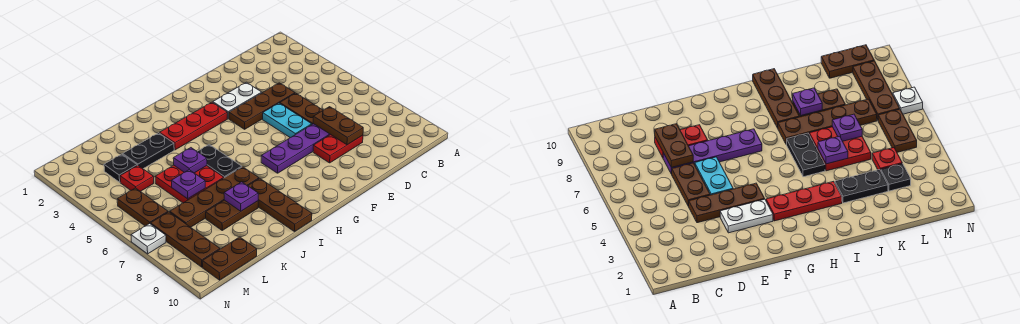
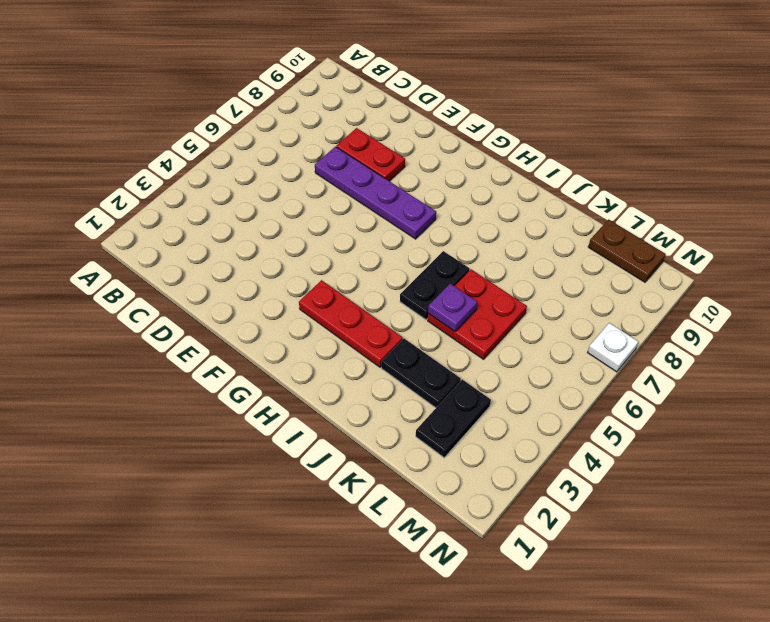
black 1x2 plate [416,379,491,458] -> black 1x1 plate [104,154,137,182]
none -> brown 1x3 plate [229,83,295,129]
none -> brown 1x2 plate [280,93,323,124]
none -> white 1x2 plate [213,82,262,119]

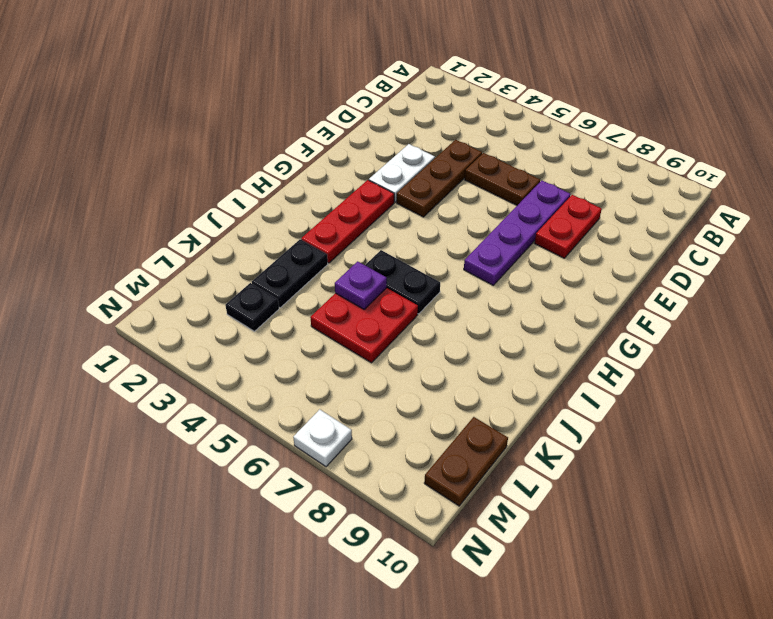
none -> cyan 1x2 plate [263,103,312,138]
none -> brown 1x4 plate [170,167,259,227]
none -> brown 1x3 plate [248,178,312,232]

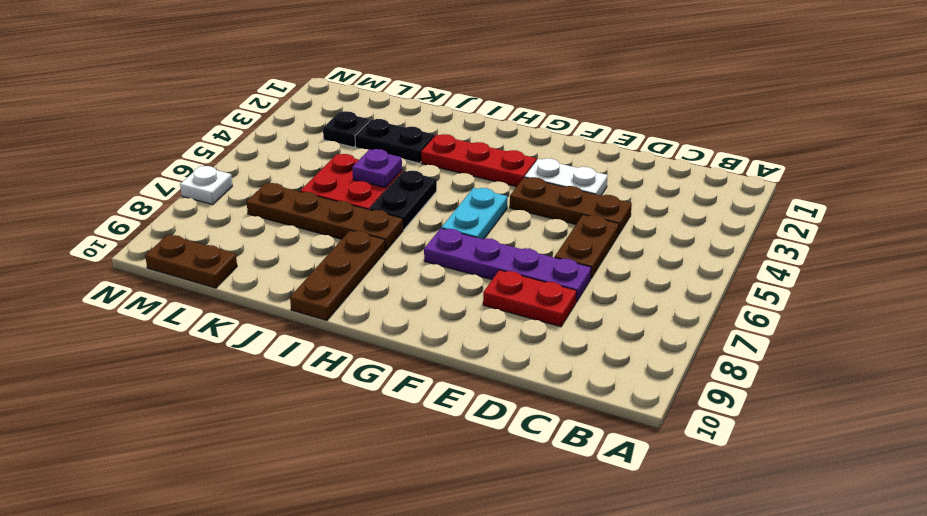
cyan 1x2 plate [441,188,507,239] -> cyan 1x2 plate moved to [263,103,312,138]
none -> brown 1x2 plate [206,200,258,230]
none -> red 1x1 plate [120,165,154,191]
none -> brown 1x2 plate [117,188,168,226]

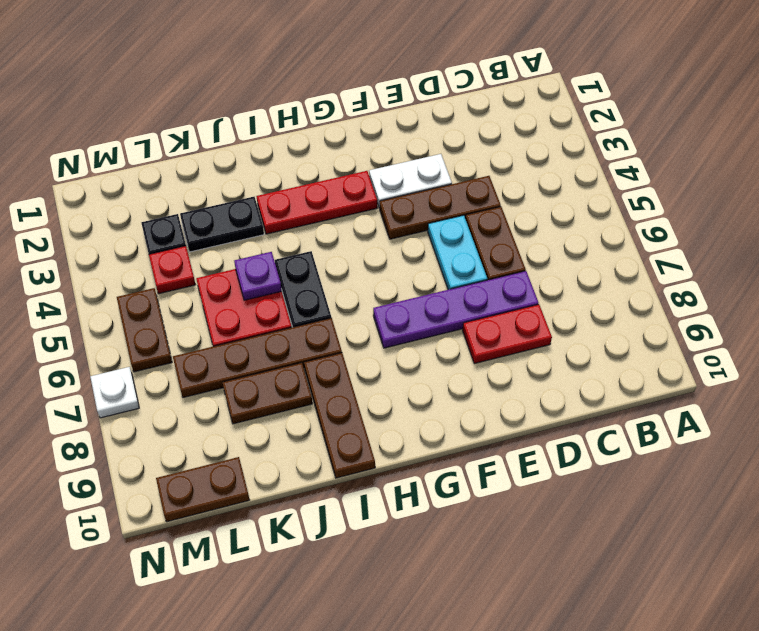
none -> brown 1x3 plate [151,212,220,267]
none -> brown 1x2 plate [313,107,363,145]
none -> purple 1x1 plate [224,182,258,211]

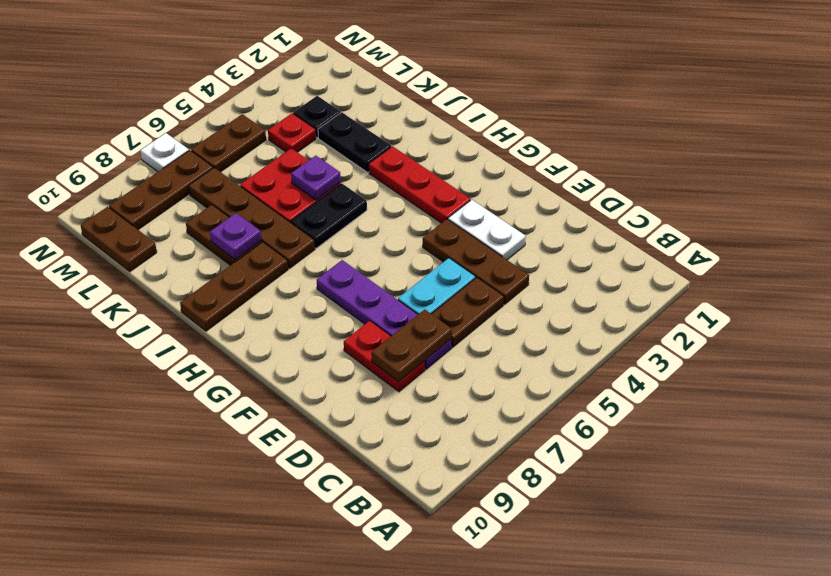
none -> purple 1x1 plate [171,170,205,199]

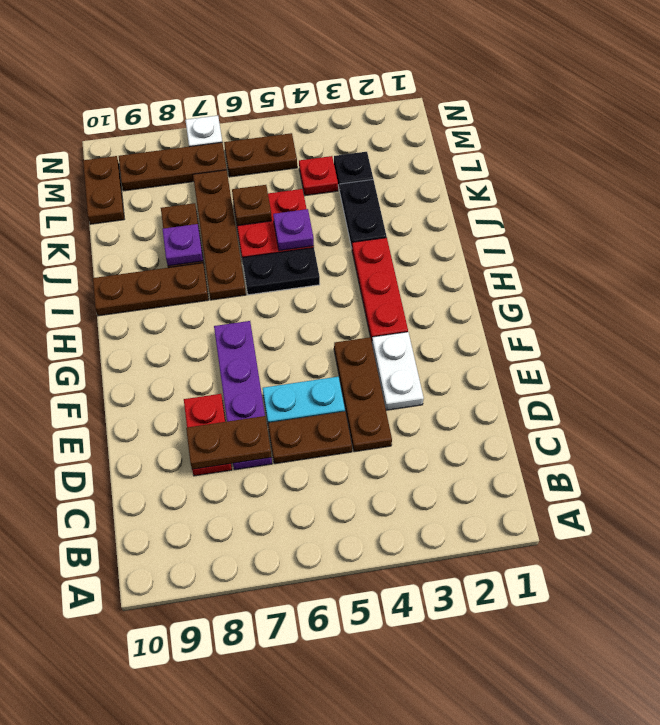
brown 1x1 plate [232,185,272,226] -> purple 1x1 plate [171,170,205,199]

